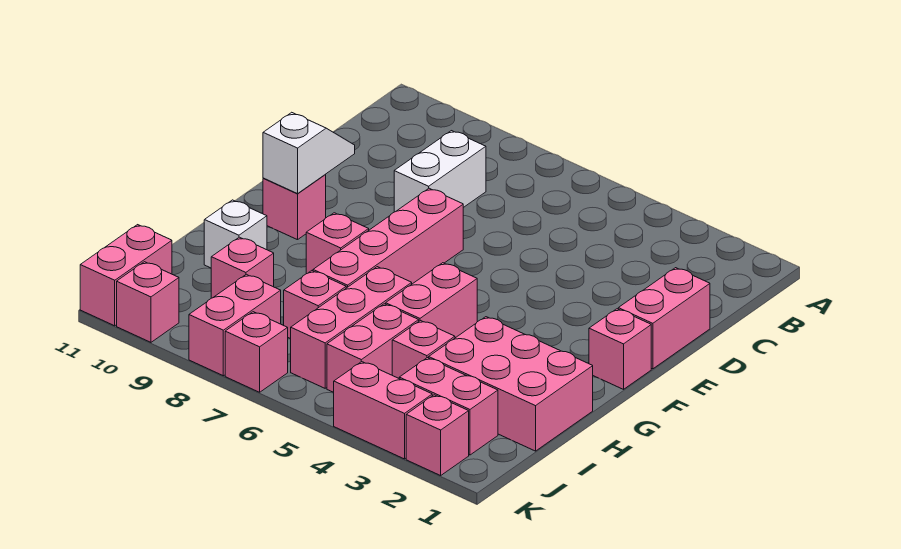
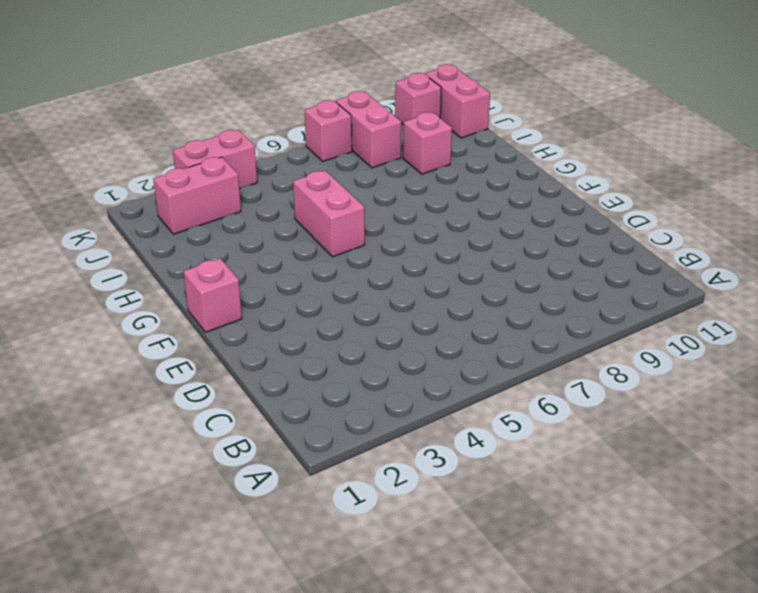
none -> white 1x2 brick [394,131,486,212]
none -> pink 1x2 brick [618,268,710,369]
none -> pink 1x4 brick [313,188,463,288]

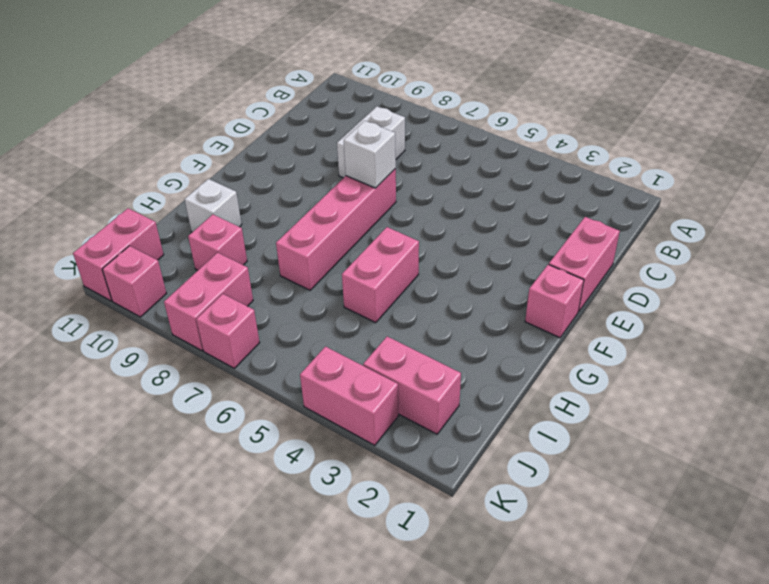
white 1x1 brick [344,121,396,188] -> none
none -> pink 1x1 brick [263,175,326,240]
none -> pink 1x1 brick [306,213,369,274]
none -> pink 2x3 brick [429,317,593,451]

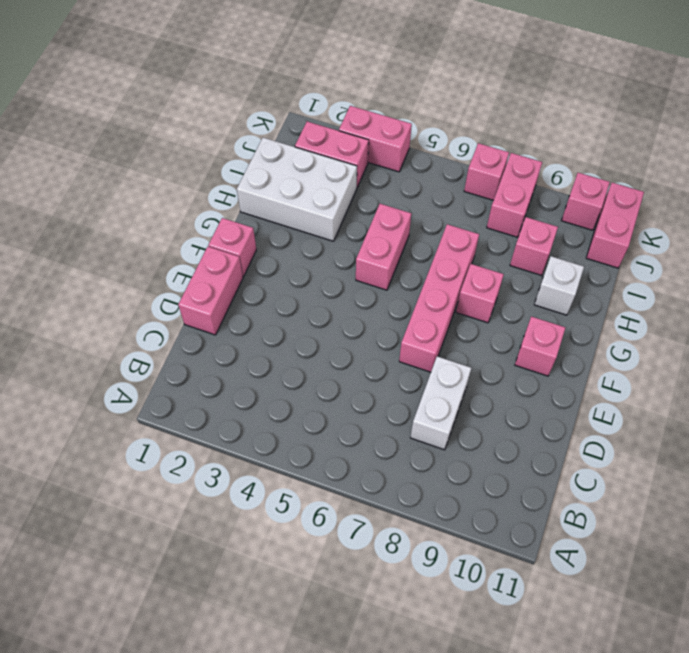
white 2x3 brick [237,138,357,241] -> pink 2x3 brick [429,317,593,451]
none -> pink 1x3 brick [291,267,412,388]
none -> pink 1x1 brick [392,321,455,378]
none -> pink 1x2 brick [327,304,419,392]

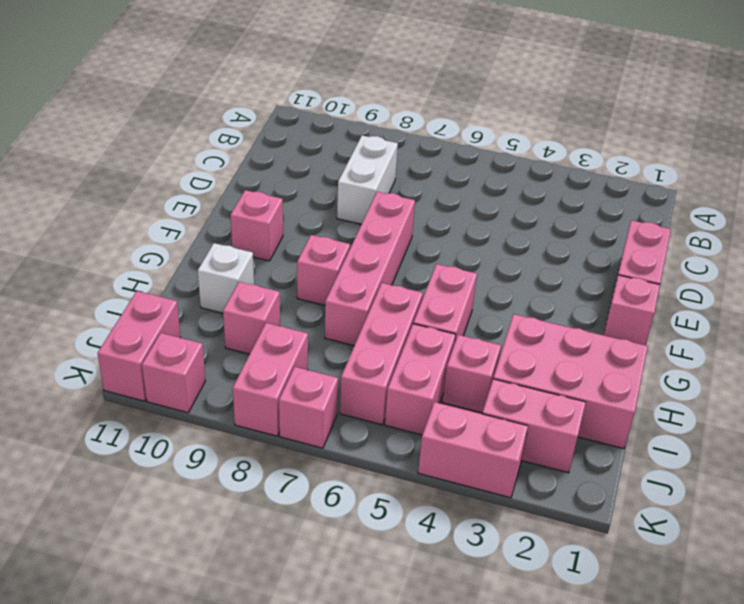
none -> pink 1x1 brick [284,271,346,339]
none -> pink 1x1 brick [406,395,469,475]
none -> white 1x2 slope [263,112,355,194]

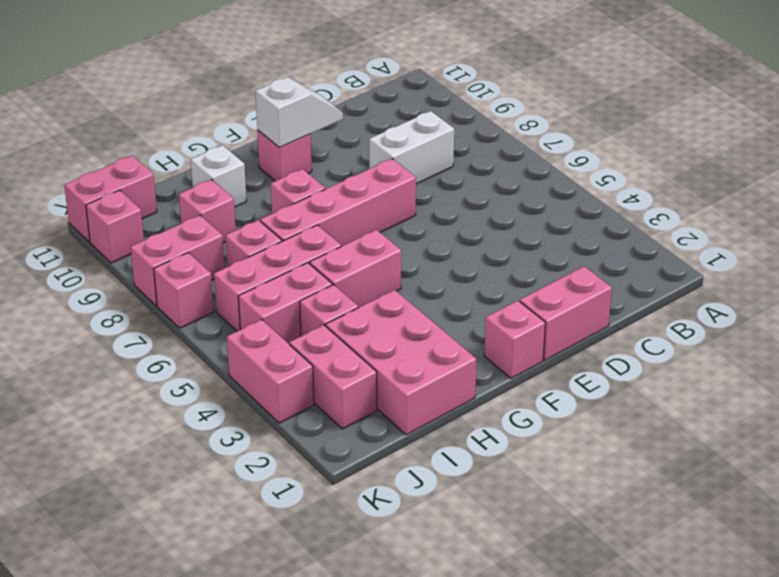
none -> pink 1x1 brick [406,395,469,475]

